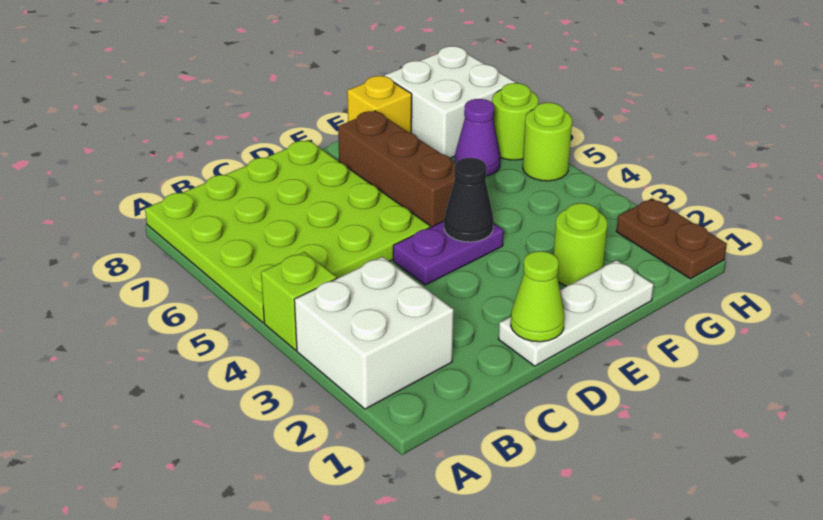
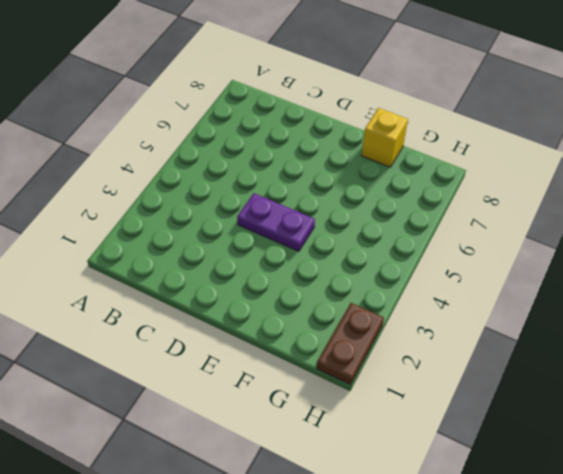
none -> white 2x2 brick [294,257,454,409]
none -> lime 1x1 brick [261,252,337,350]
none -> lime 4x4 plate [145,140,430,323]

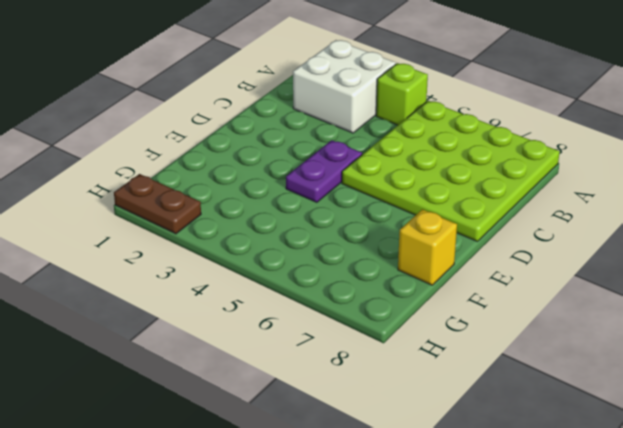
none -> white 1x3 plate [499,260,654,366]
none -> brown 1x3 brick [338,111,455,227]
none -> lime 1x1 round brick [554,203,607,286]

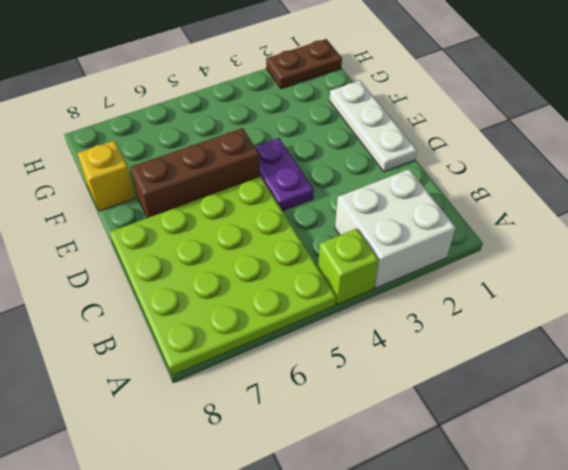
none -> lime 1x1 round brick [554,203,607,286]
none -> purple 1x1 cone [455,99,501,176]
none -> white 2x2 brick [385,46,515,158]

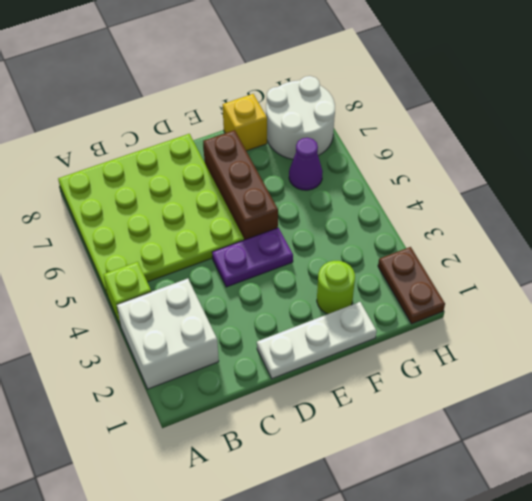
white 2x2 round brick [266,76,335,159] -> white 2x2 brick [385,46,515,158]
none -> lime 1x1 round brick [523,103,572,181]
none -> lime 1x1 round brick [492,83,538,160]
none -> lime 1x1 cone [511,251,565,342]

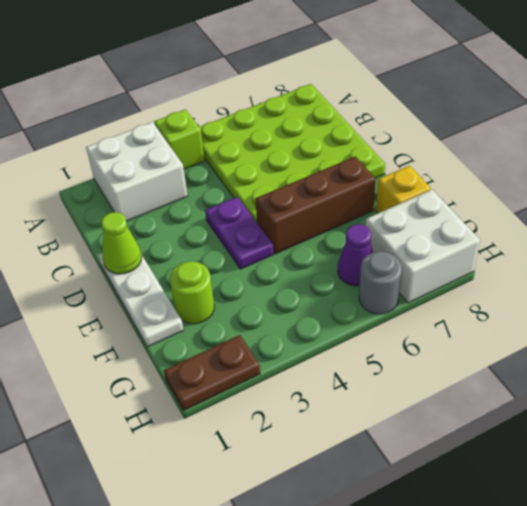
grey 1x1 round brick [359,251,402,314] -> lime 1x1 round brick [492,83,538,160]
none -> lime 1x1 round brick [523,103,572,181]
none -> black 1x1 cone [444,158,494,242]

